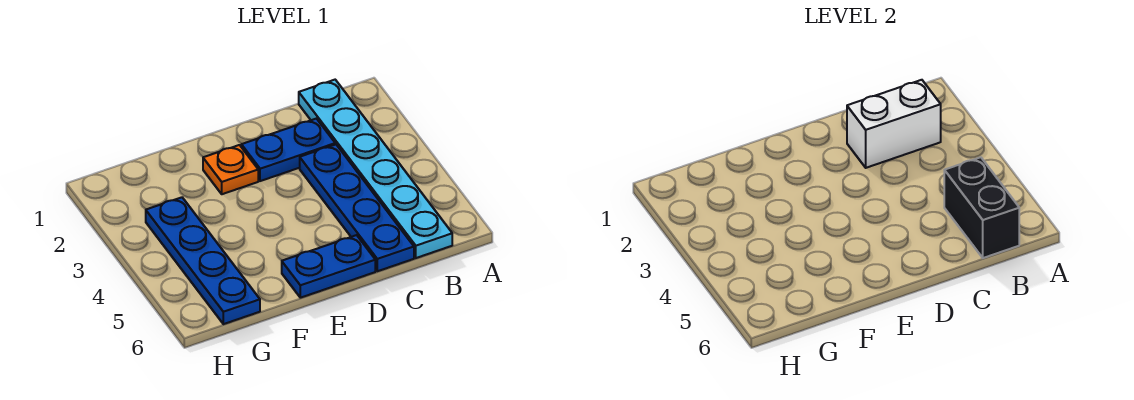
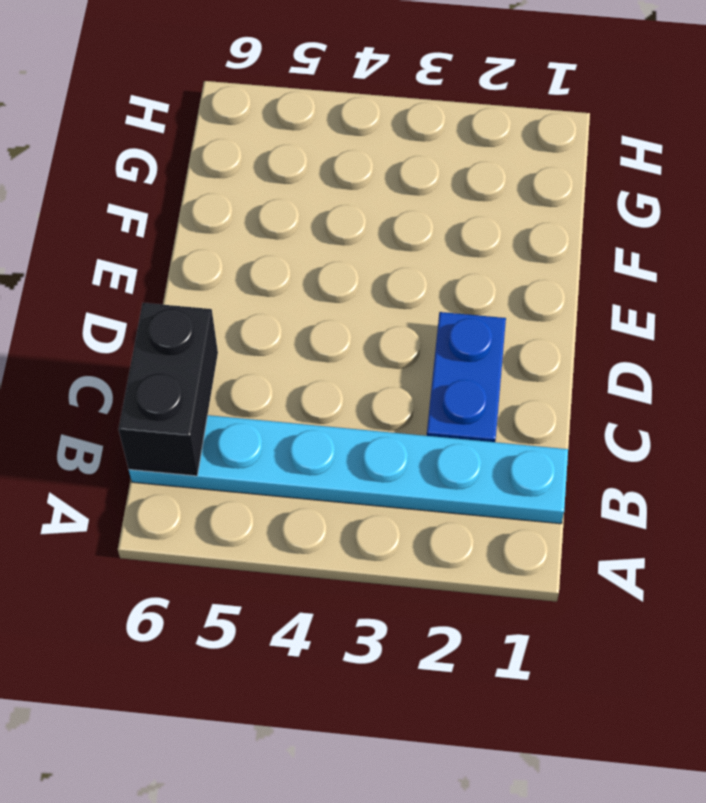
black 1x2 brick [119,303,218,476] -> black 1x2 brick turned to [944,157,1019,258]
none -> blue 1x4 plate [300,144,414,271]
none -> blue 1x2 plate [282,235,375,298]

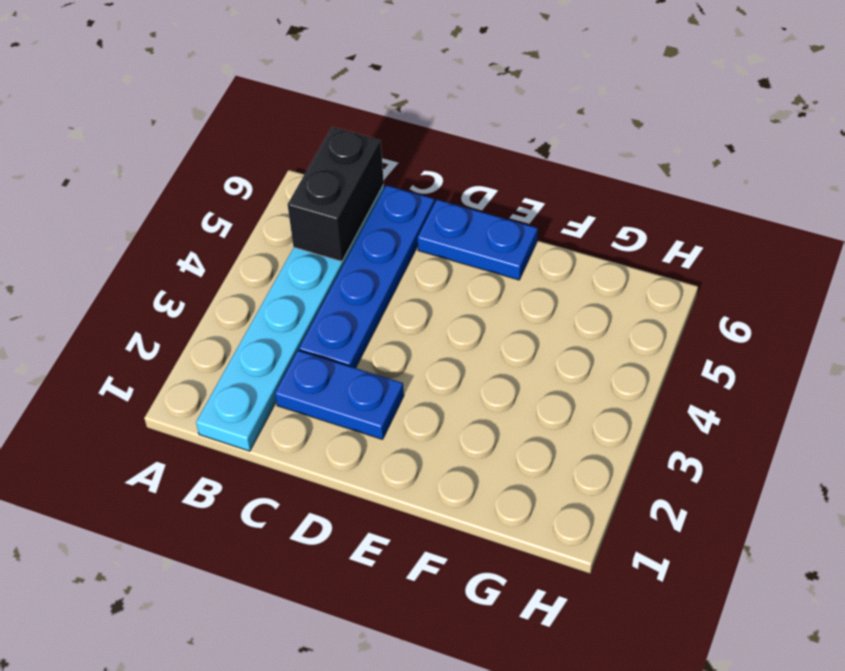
none -> orange 1x1 plate [203,145,258,194]
none -> blue 1x4 plate [146,197,260,324]

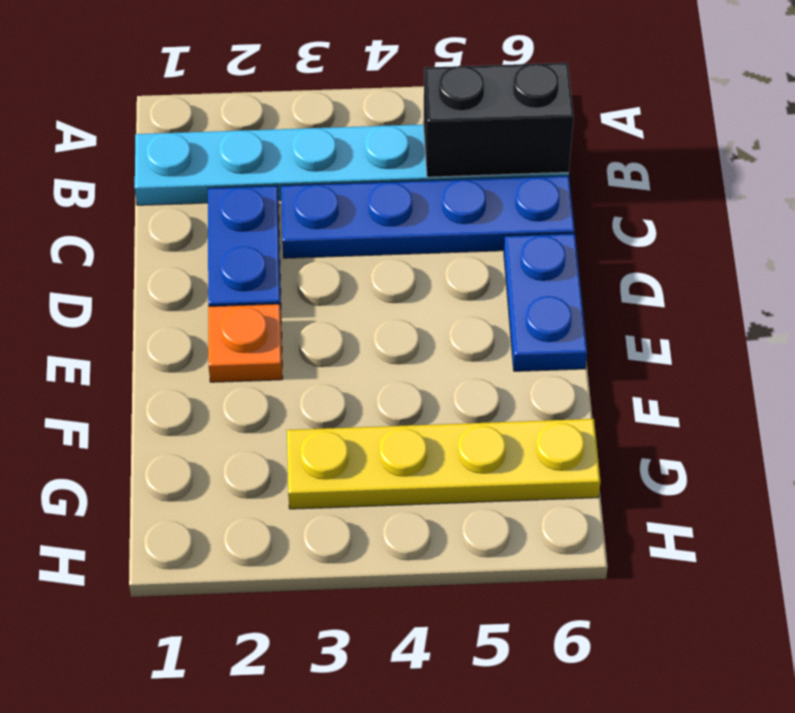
yellow 1x4 plate [287,419,601,509] -> blue 1x4 plate [146,197,260,324]
none -> white 1x2 brick [847,80,941,168]

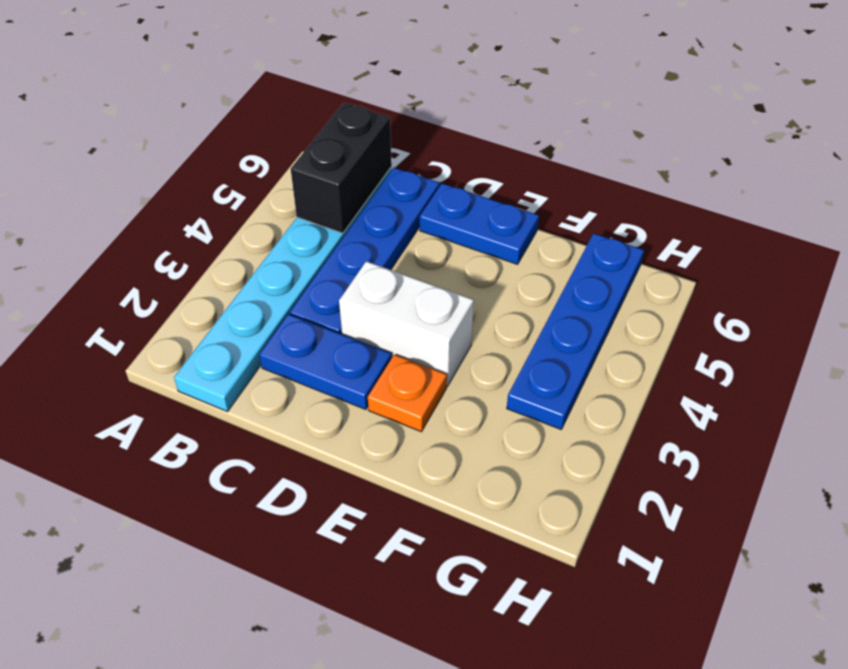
white 1x2 brick [339,261,474,386] -> white 1x2 brick moved to [847,80,941,168]

